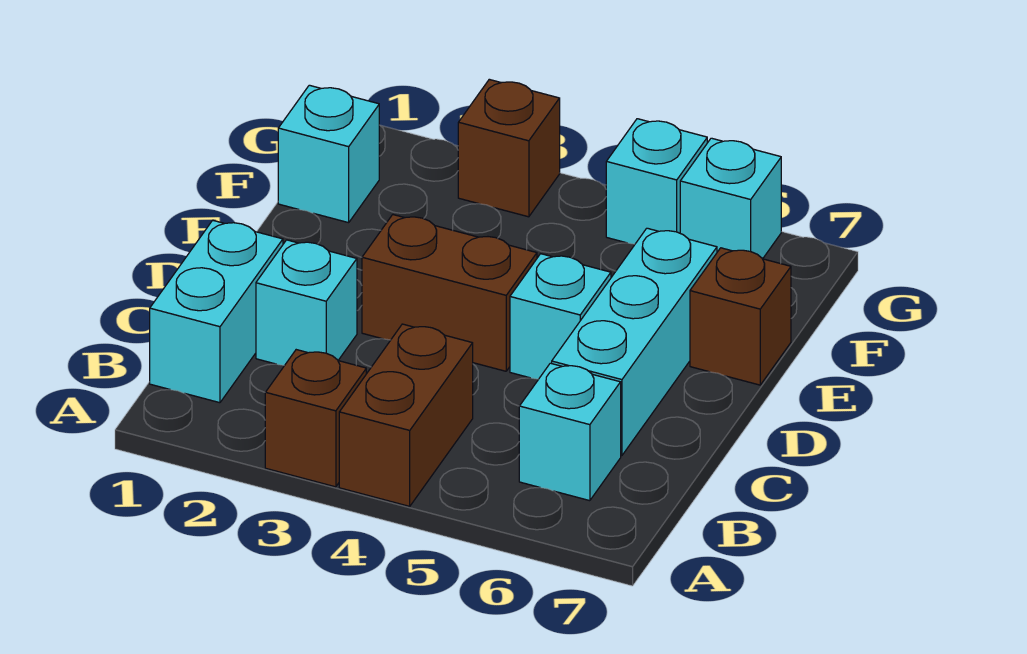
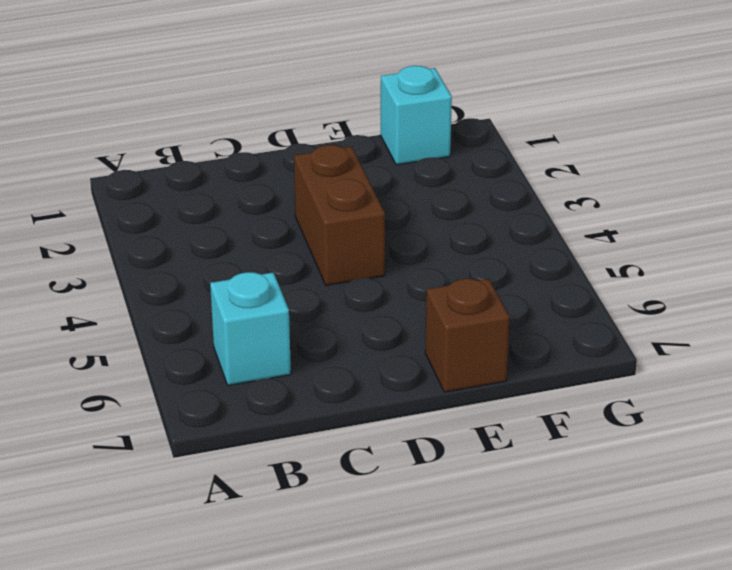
none -> brown 1x1 brick [265,350,366,487]
none -> brown 1x2 brick [339,324,473,506]
none -> cyan 1x2 brick [150,220,283,403]

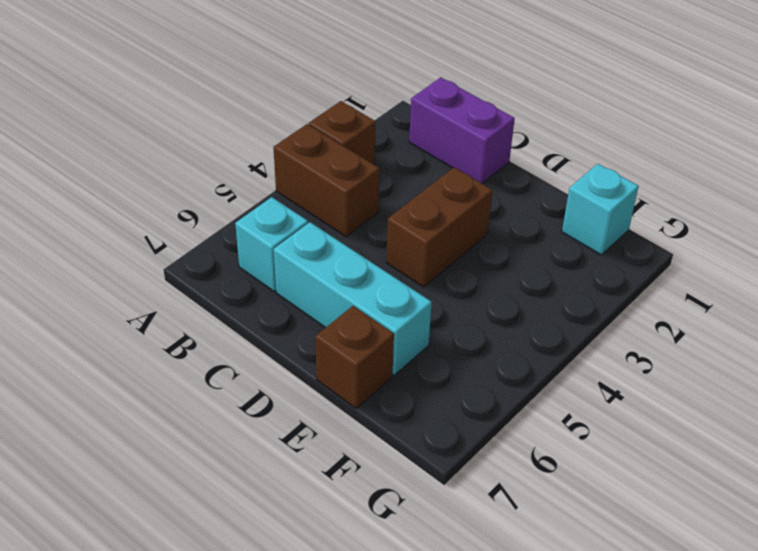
purple 1x2 brick [409,77,515,183] -> cyan 1x2 brick [150,220,283,403]
none -> cyan 1x1 brick [256,240,357,366]
none -> cyan 1x1 brick [510,254,611,379]
none -> brown 1x1 brick [458,79,560,217]

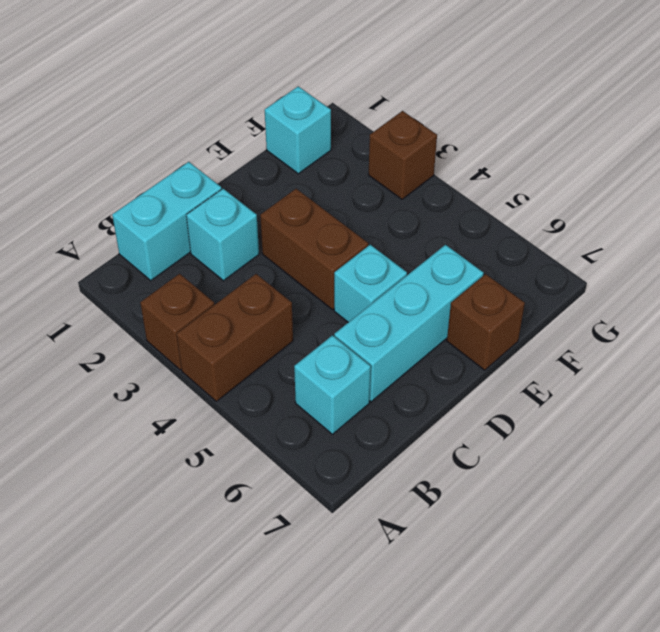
none -> cyan 1x1 brick [606,119,707,244]
none -> cyan 1x1 brick [680,138,781,259]

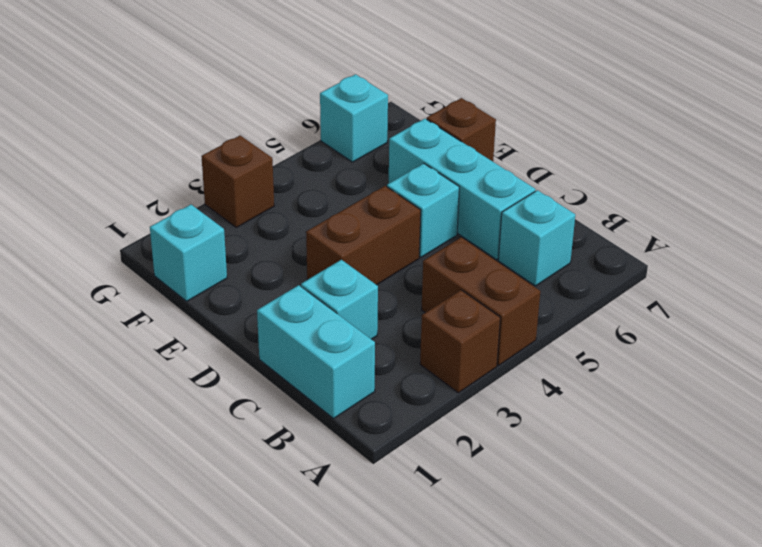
none -> cyan 1x1 brick [606,119,707,244]

